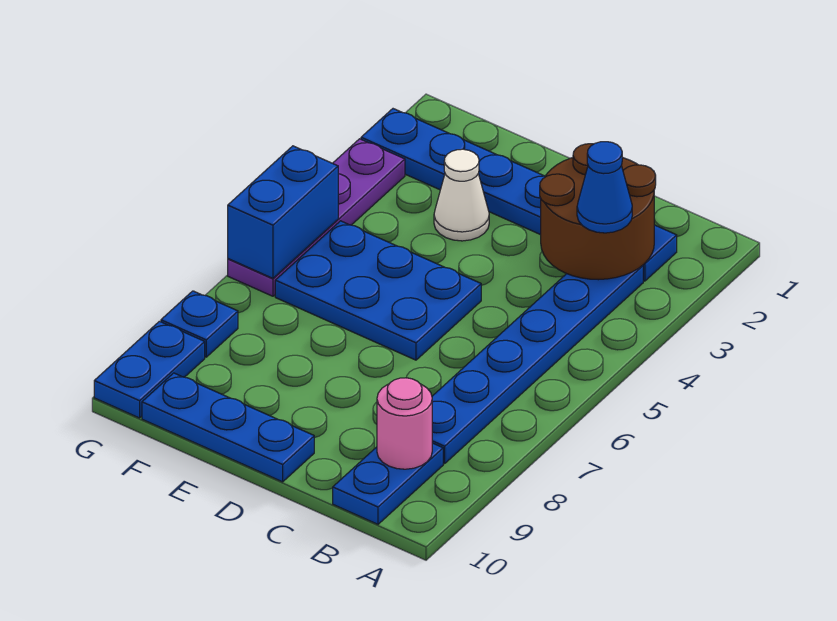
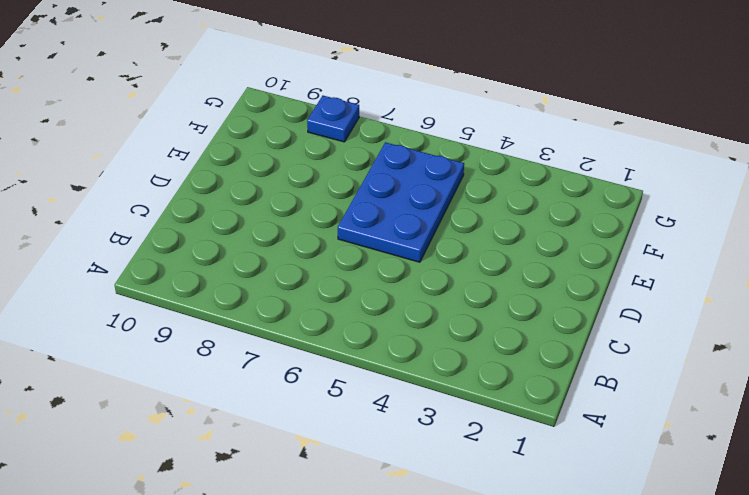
none -> blue 1x6 plate [361,109,677,281]
none -> blue 1x6 plate [432,265,643,463]
none -> blue 1x2 plate [333,443,443,524]

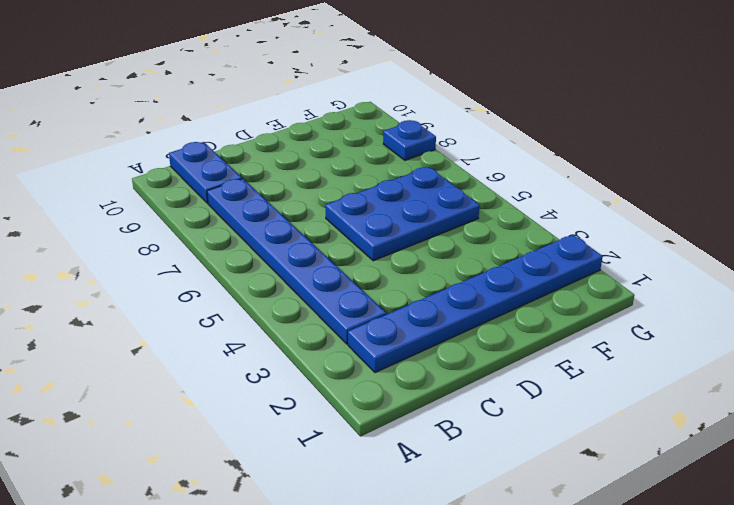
none -> blue 1x3 plate [142,373,314,482]
none -> white 1x1 cone [434,149,489,241]
none -> purple 1x4 plate [228,139,405,296]

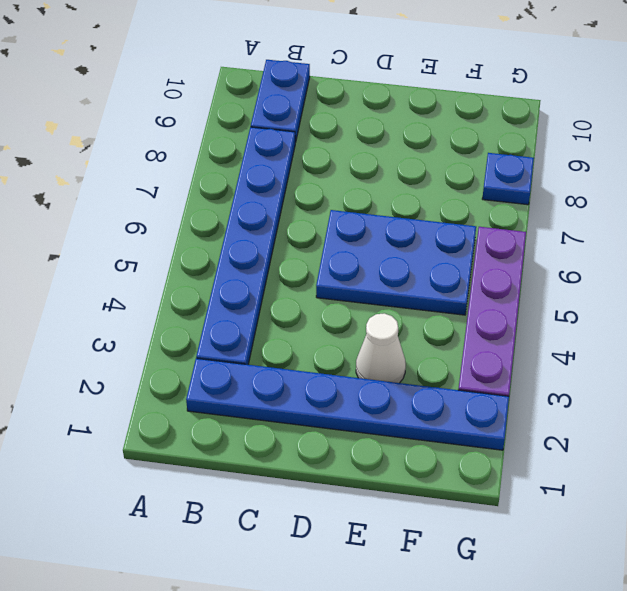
none -> blue 1x3 plate [142,373,314,482]
none -> blue 1x2 plate [94,321,205,418]
none -> brown 2x2 round brick [540,144,656,280]

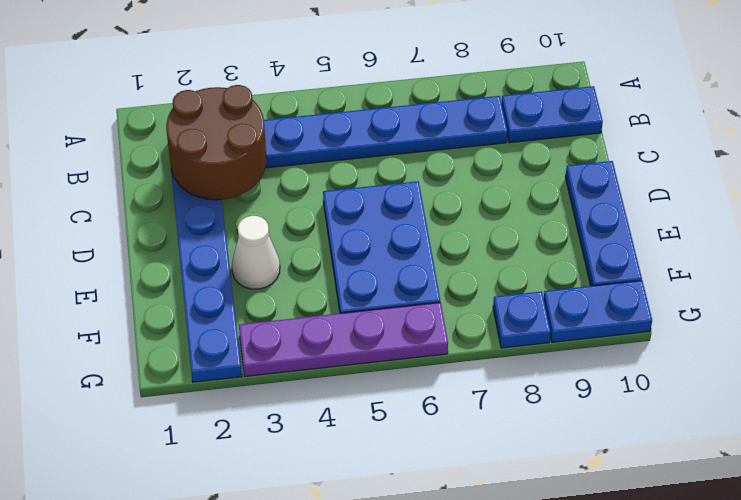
none -> pink 1x1 round brick [377,378,432,469]
none -> blue 1x2 brick [228,146,338,278]
none -> blue 1x1 cone [577,142,632,233]

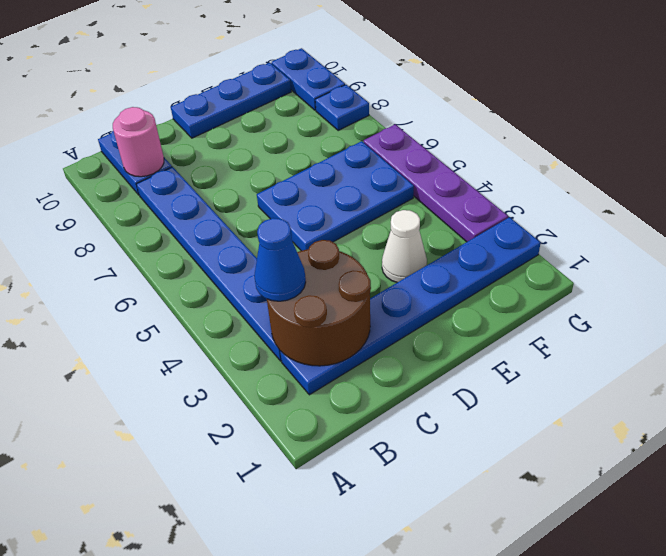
none -> blue 1x2 brick [228,146,338,278]

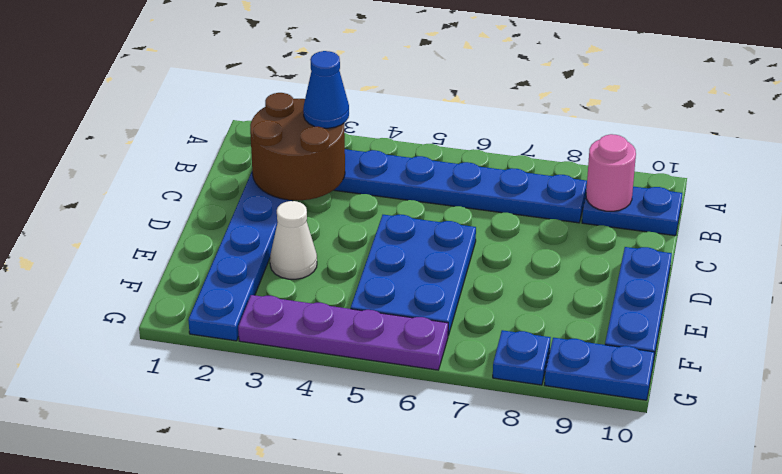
none -> blue 1x2 brick [228,146,338,278]

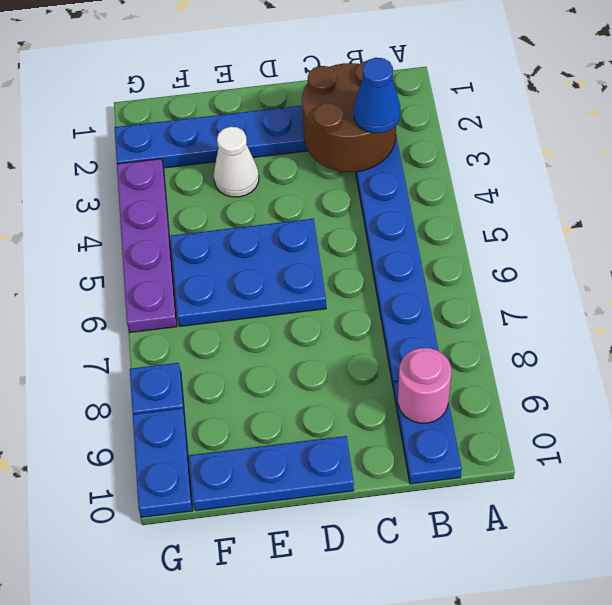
none -> blue 1x2 brick [228,146,338,278]

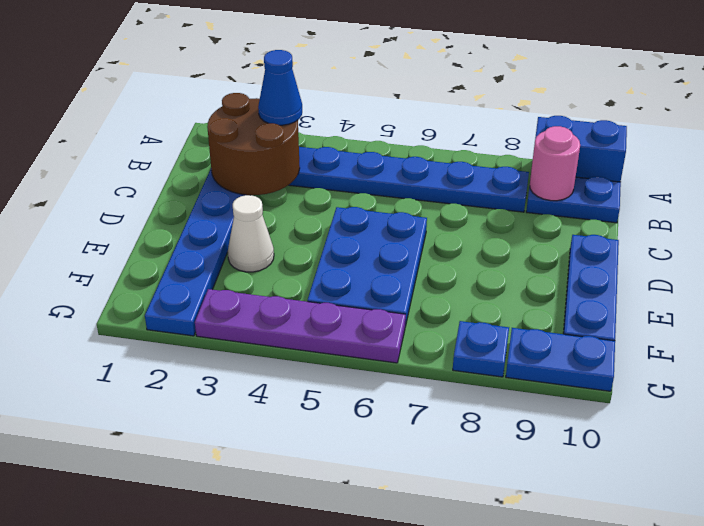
blue 1x2 brick [535,116,627,182] -> blue 1x2 brick moved to [228,146,338,278]

